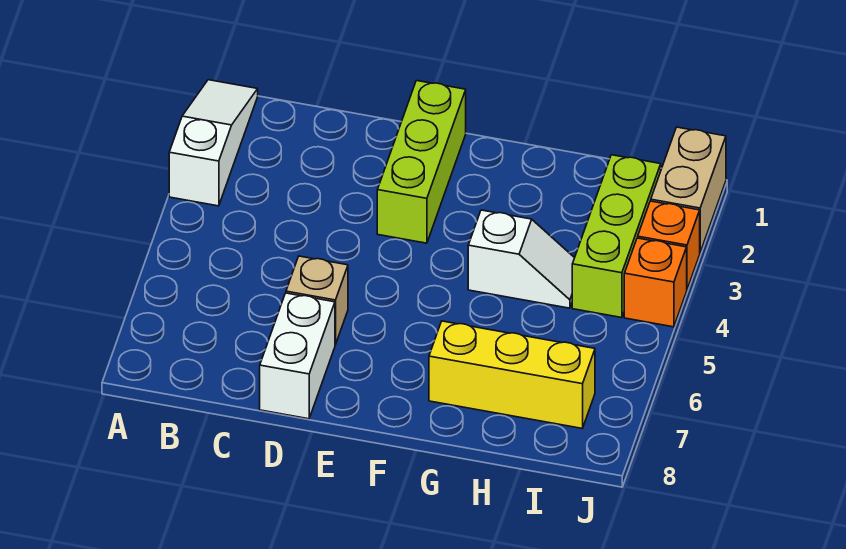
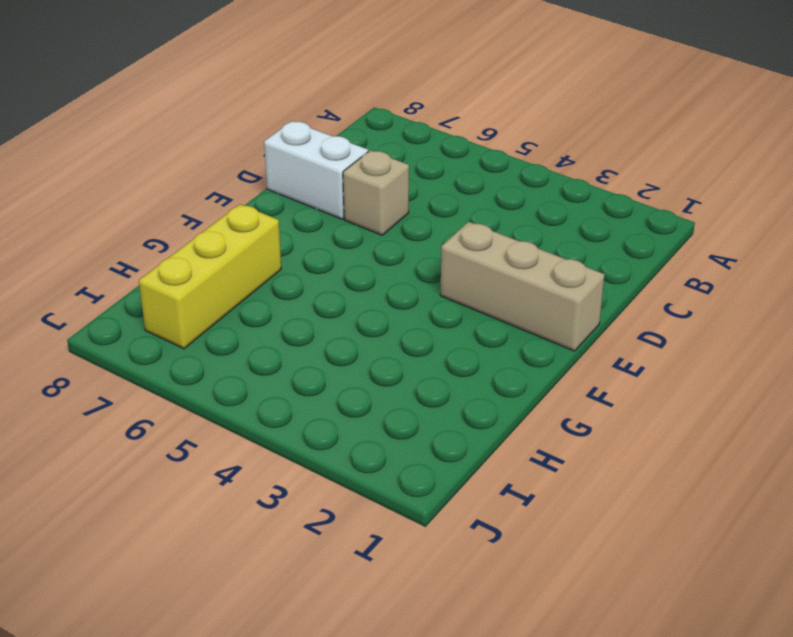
tan 1x3 brick [440,222,605,351] -> lime 1x3 brick [377,81,466,243]
none -> white 1x3 slope [169,80,258,206]
none -> white 1x2 slope [468,210,574,308]

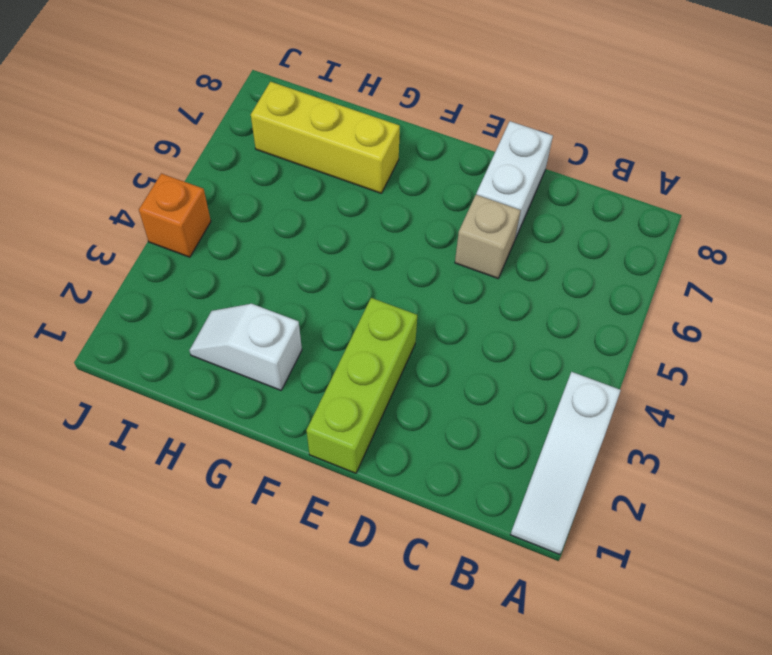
white 1x2 slope [190,304,302,390] -> white 1x2 slope moved to [468,210,574,308]
none -> lime 1x3 brick [572,155,661,318]
none -> tan 1x2 brick [651,127,726,252]

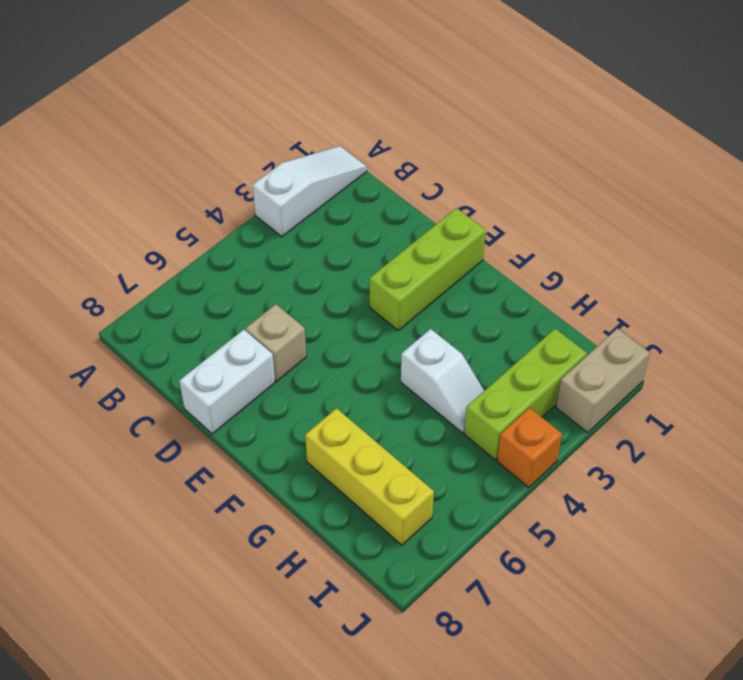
none -> orange 1x1 brick [638,201,700,289]

